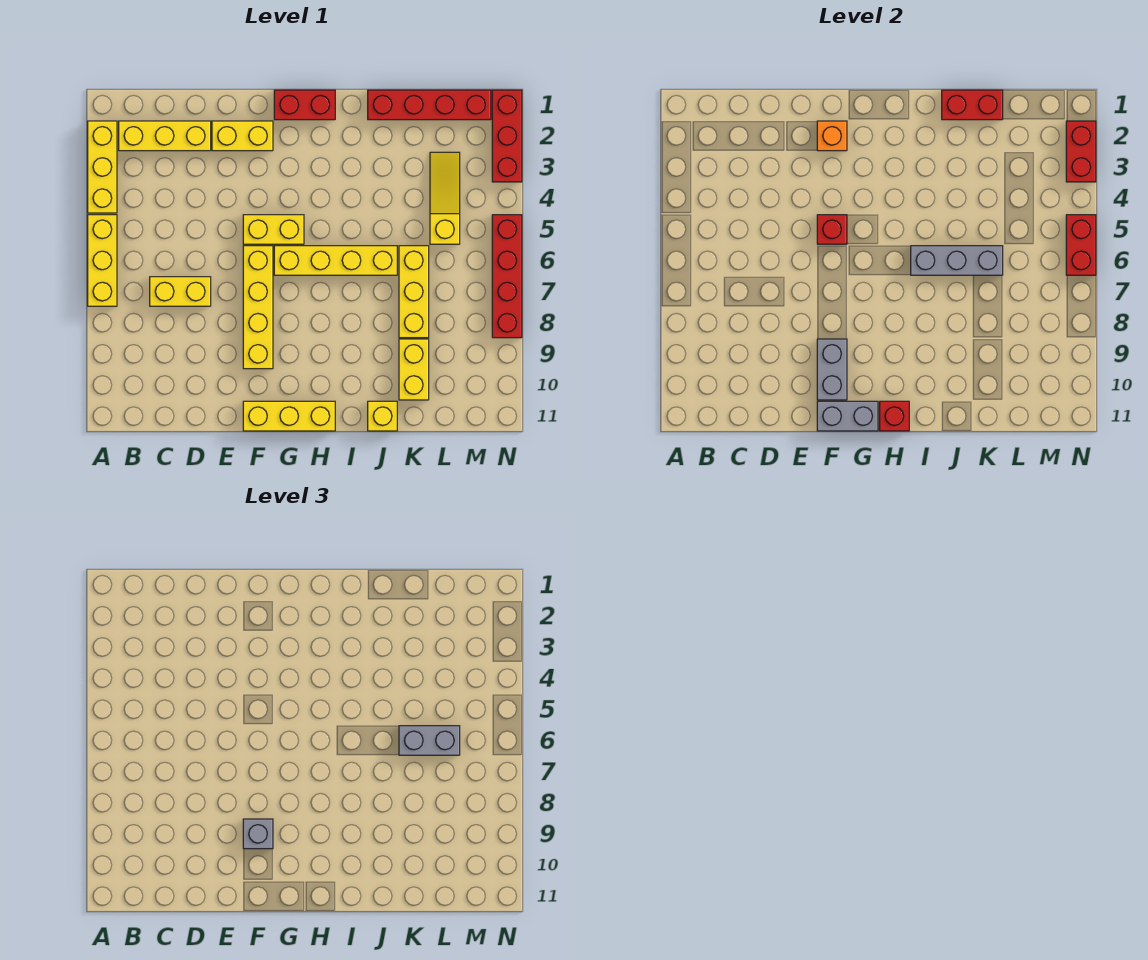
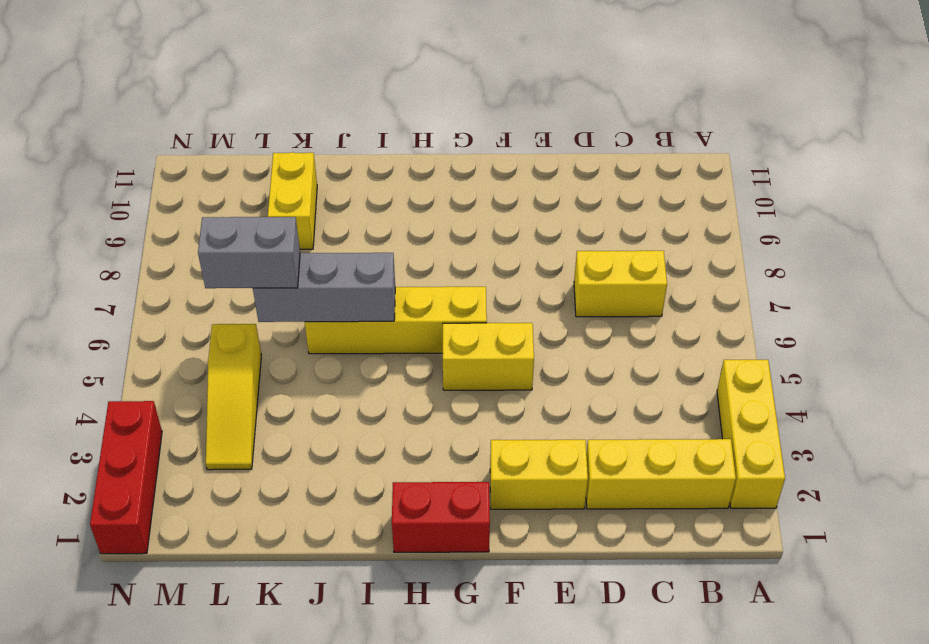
none -> yellow 1x3 brick [88,215,117,306]
none -> yellow 1x4 brick [243,246,273,369]
none -> yellow 1x3 brick [243,401,335,431]

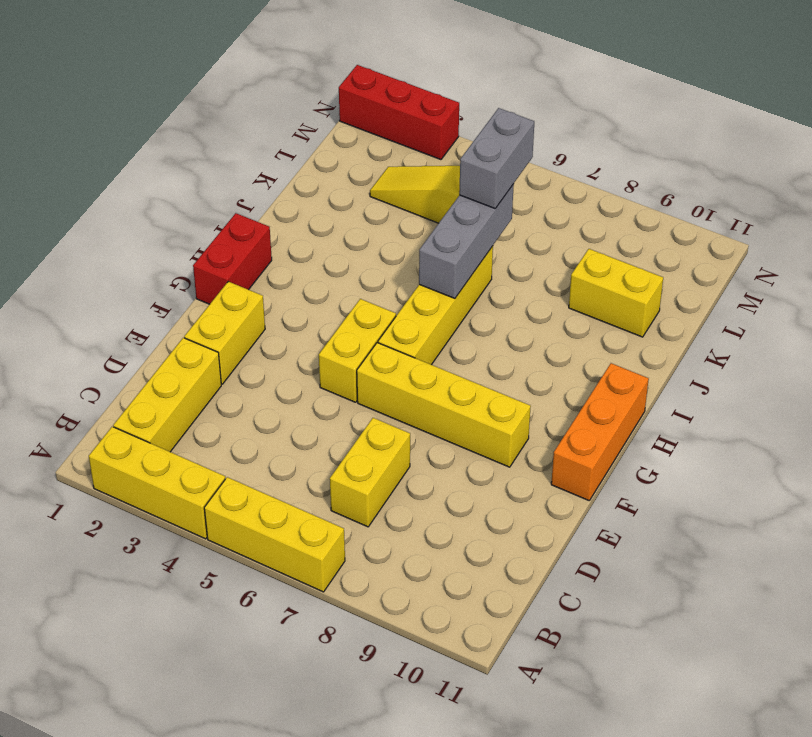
orange 1x3 brick [551,363,649,500] -> yellow 1x3 brick [243,401,335,431]
none -> red 1x4 brick [368,90,491,120]
none -> yellow 1x1 brick [368,401,397,431]
none -> yellow 1x3 brick [399,246,429,338]

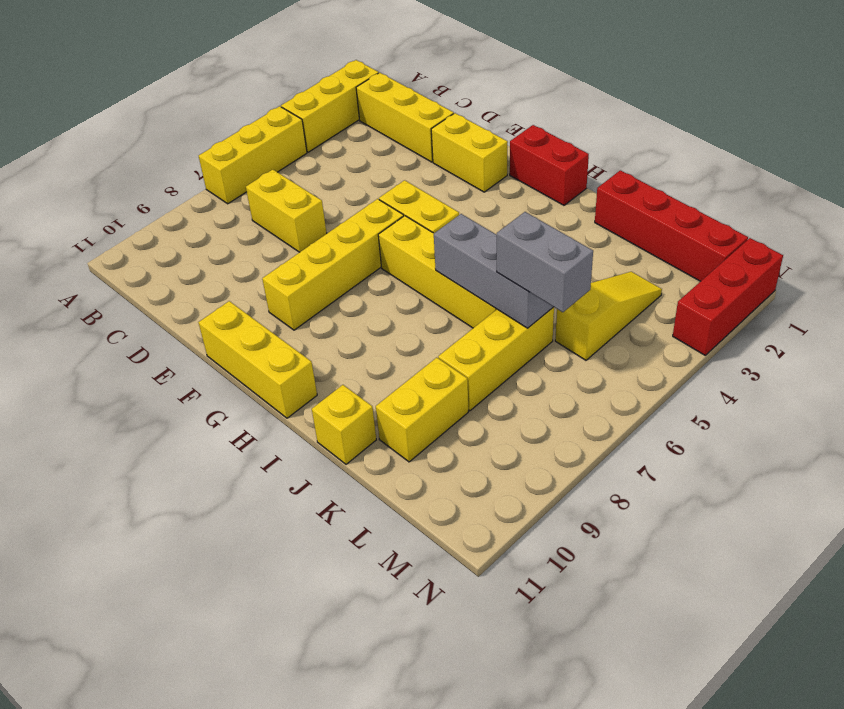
none -> red 1x4 brick [492,215,522,338]
none -> orange 1x1 brick [817,121,847,151]
none -> red 1x1 brick [817,215,847,244]

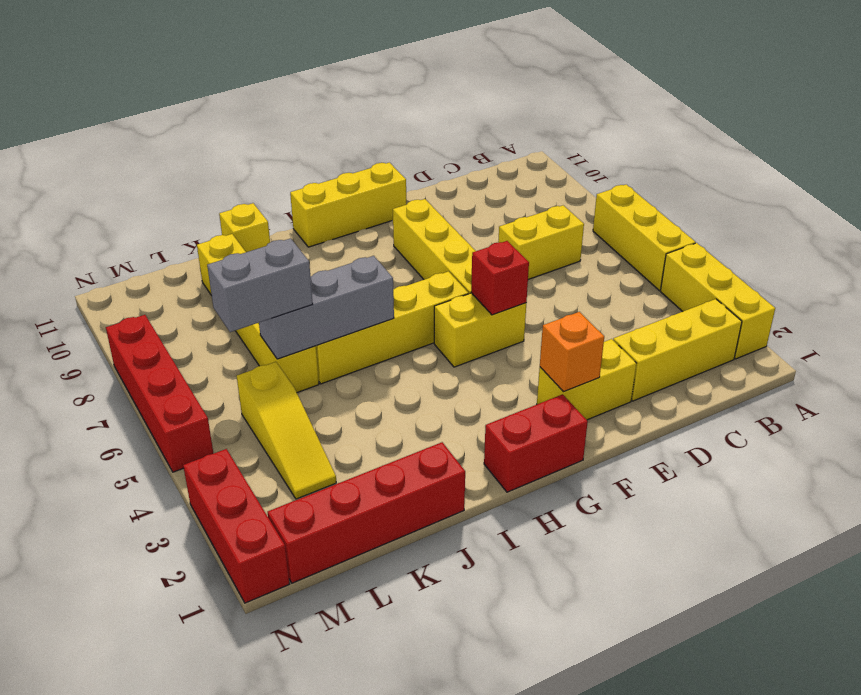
none -> grey 1x2 brick [817,339,847,400]
none -> grey 1x2 brick [817,401,878,431]
none -> red 1x1 brick [880,401,909,431]

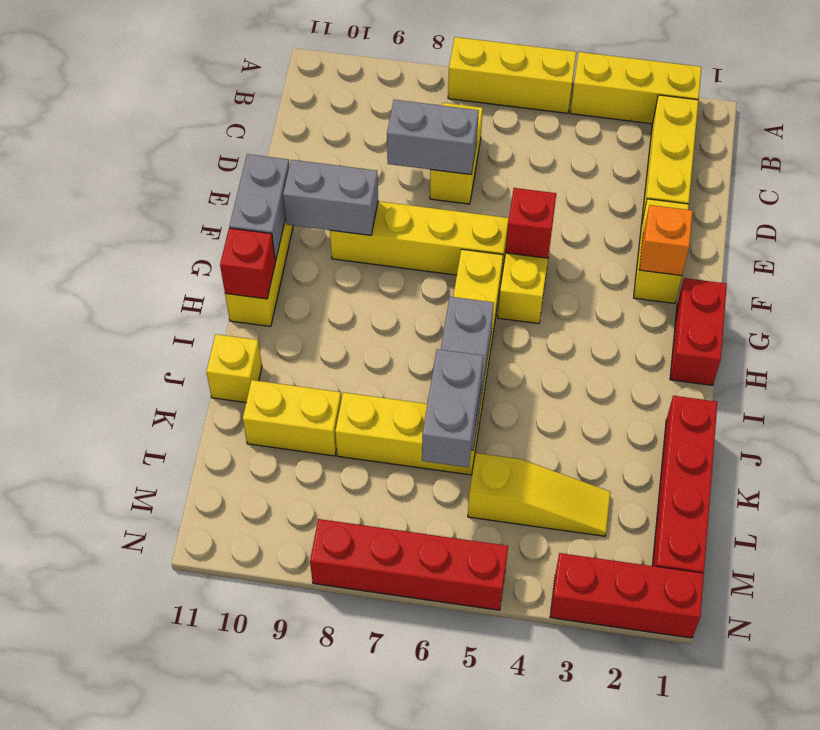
grey 1x2 brick [387,100,479,175] -> none
none -> red 1x2 brick [942,90,1003,120]
none -> red 1x2 brick [1066,121,1096,182]
none -> red 1x2 brick [1066,215,1096,275]

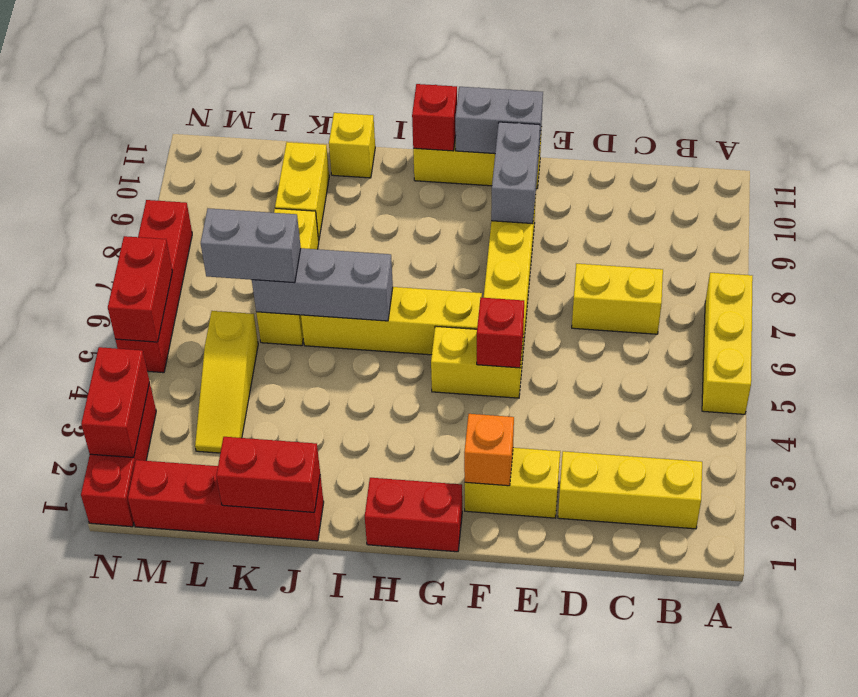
none -> yellow 1x3 brick [88,121,117,213]
none -> grey 1x1 brick [243,819,273,849]

